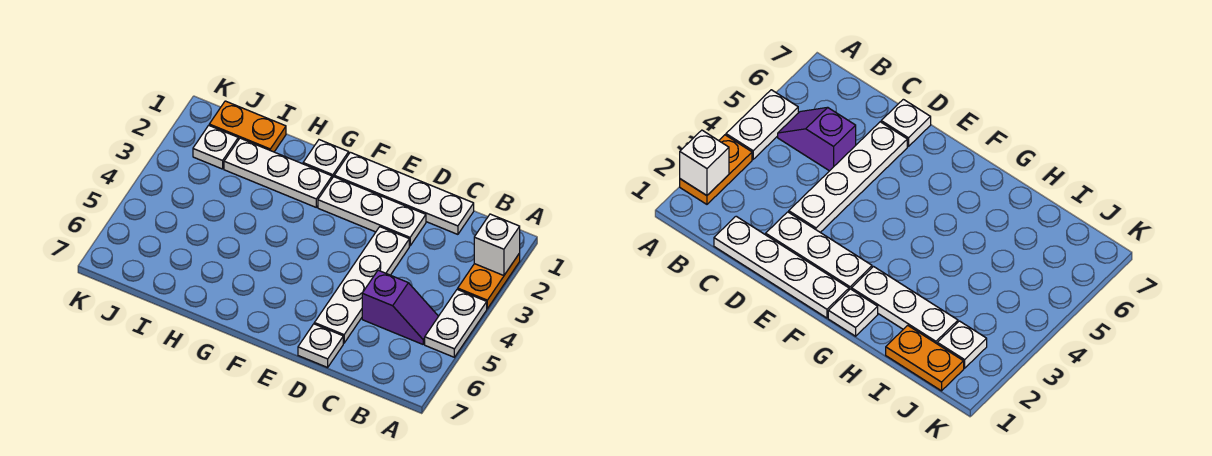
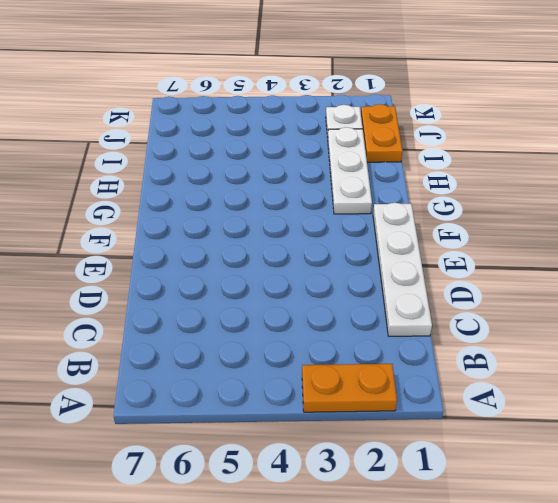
none -> white 1x2 plate [425,289,487,357]
none -> purple 1x2 slope [362,270,438,344]
none -> white 1x3 plate [318,177,426,246]

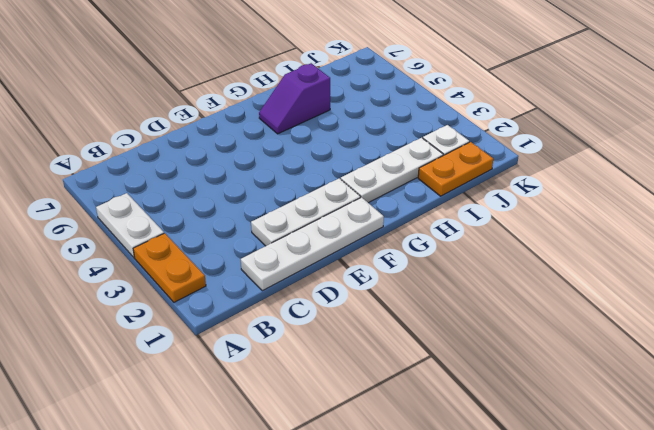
purple 1x2 slope [259,63,330,134] -> purple 1x2 slope moved to [362,270,438,344]
none -> white 1x4 plate [314,227,409,343]
none -> white 1x1 plate [298,324,343,367]
none -> white 1x1 plate [303,140,349,178]

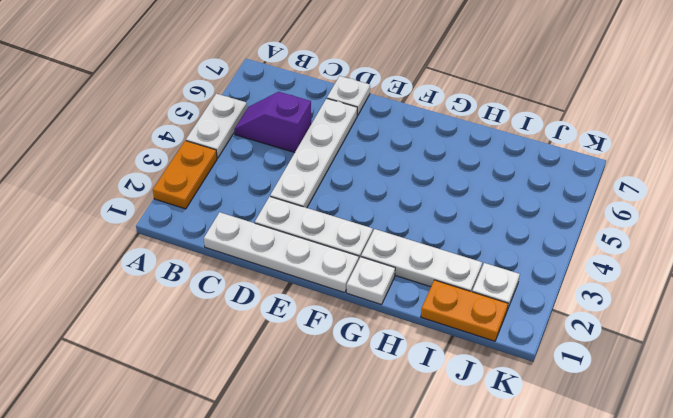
none -> white 1x1 brick [474,214,520,276]

